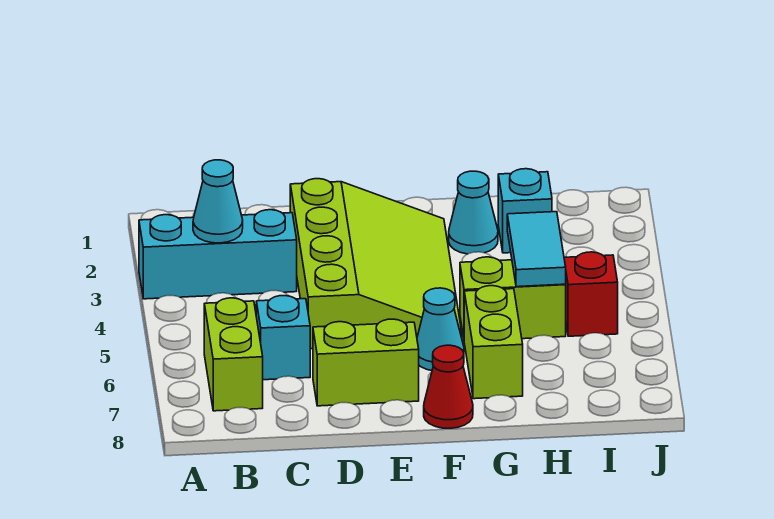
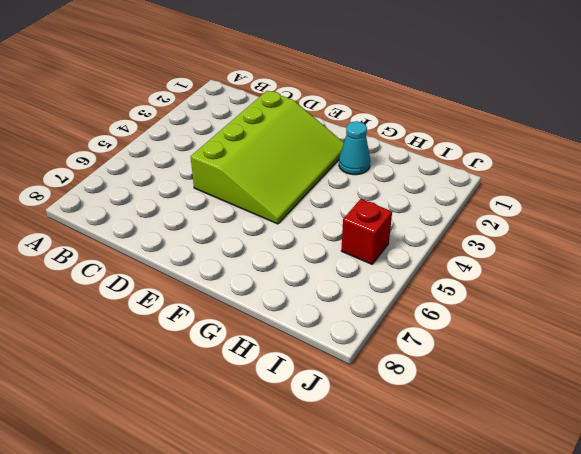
none -> cyan 1x3 brick [139,210,297,299]
none -> lime 1x2 brick [204,298,263,411]
none -> cyan 1x1 brick [256,296,310,380]

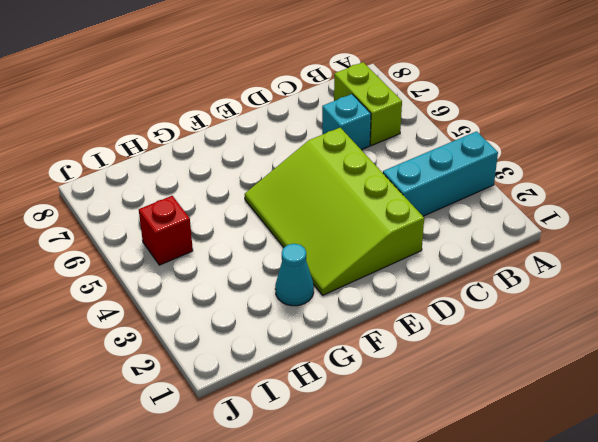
none -> lime 1x2 brick [313,319,419,406]
none -> cyan 1x1 cone [417,288,464,371]
none -> red 1x1 cone [424,345,473,428]

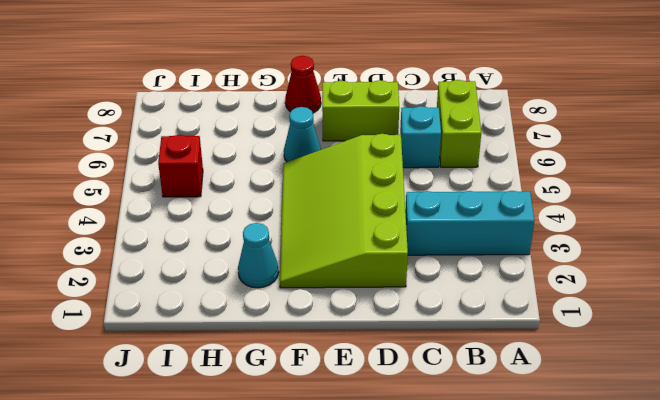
none -> lime 1x2 brick [460,257,566,339]
none -> lime 1x2 brick [464,286,523,399]
none -> cyan 1x1 brick [498,169,552,253]

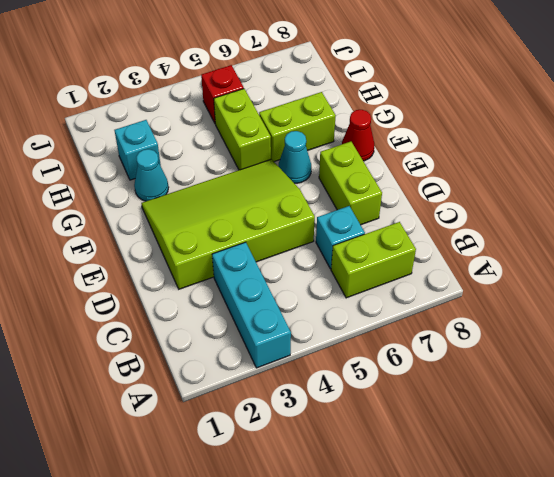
none -> cyan 1x1 cone [193,160,243,243]
none -> cyan 1x2 tile [507,212,566,287]

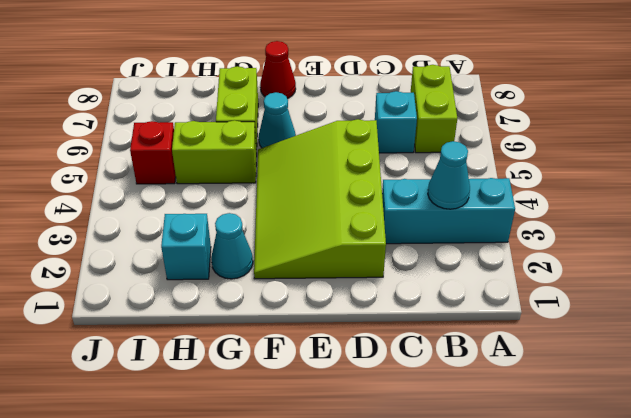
none -> lime 1x2 brick [313,319,419,406]
none -> cyan 1x2 tile [507,212,566,287]

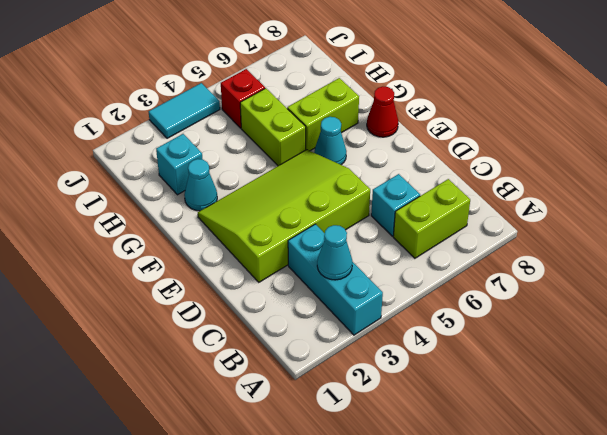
cyan 1x2 tile [149,83,220,138] -> cyan 1x2 tile moved to [507,212,566,287]
none -> lime 1x2 brick [313,319,419,406]

